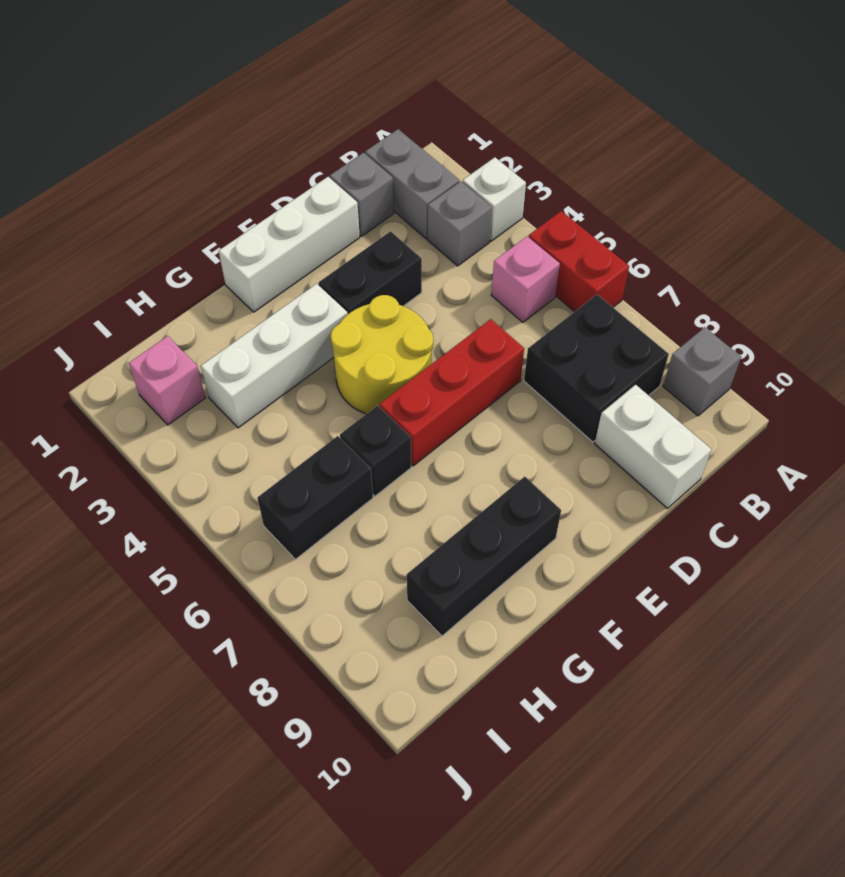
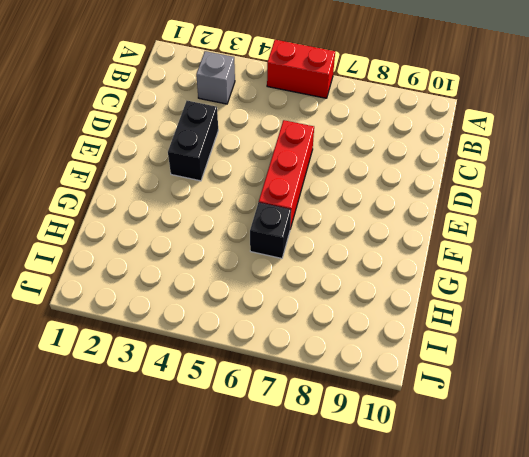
none -> white 1x1 brick [463,157,526,241]
none -> grey 1x1 brick [663,327,741,416]
none -> grey 1x2 brick [365,129,459,239]

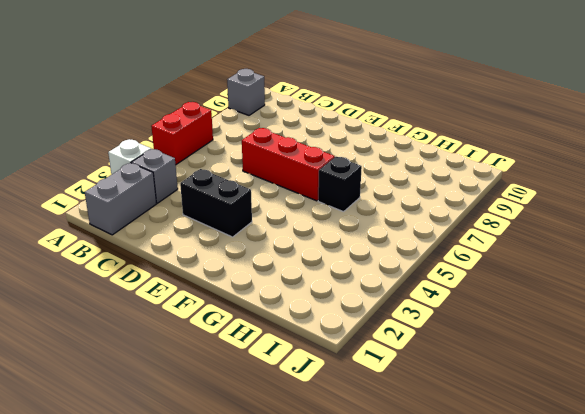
none -> pink 1x1 brick [491,236,560,322]
none -> black 2x2 brick [524,294,669,442]
none -> grey 1x1 brick [330,153,394,236]

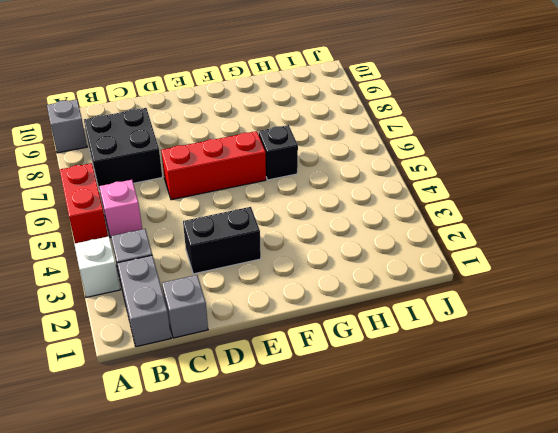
none -> white 1x2 brick [595,385,712,508]
none -> white 1x3 brick [219,177,360,312]
none -> yellow 2x2 round brick [331,295,433,414]

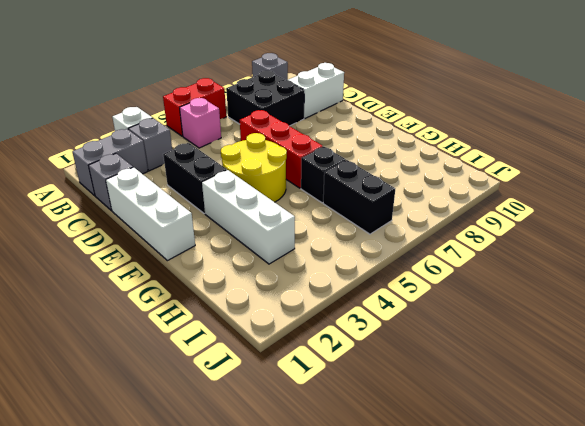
none -> black 1x3 brick [407,477,561,636]
none -> pink 1x1 brick [129,336,205,425]

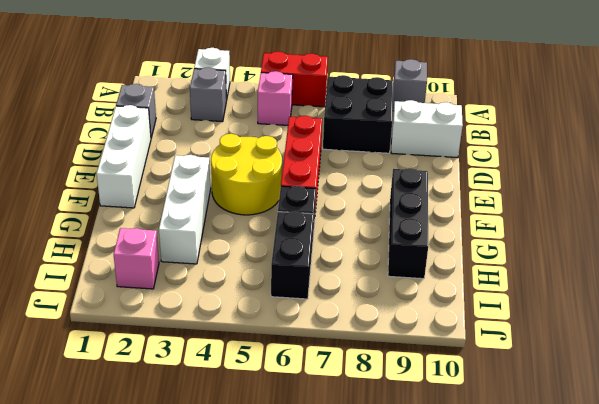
none -> grey 1x2 brick [365,129,459,239]
none -> black 1x2 brick [319,231,422,314]

